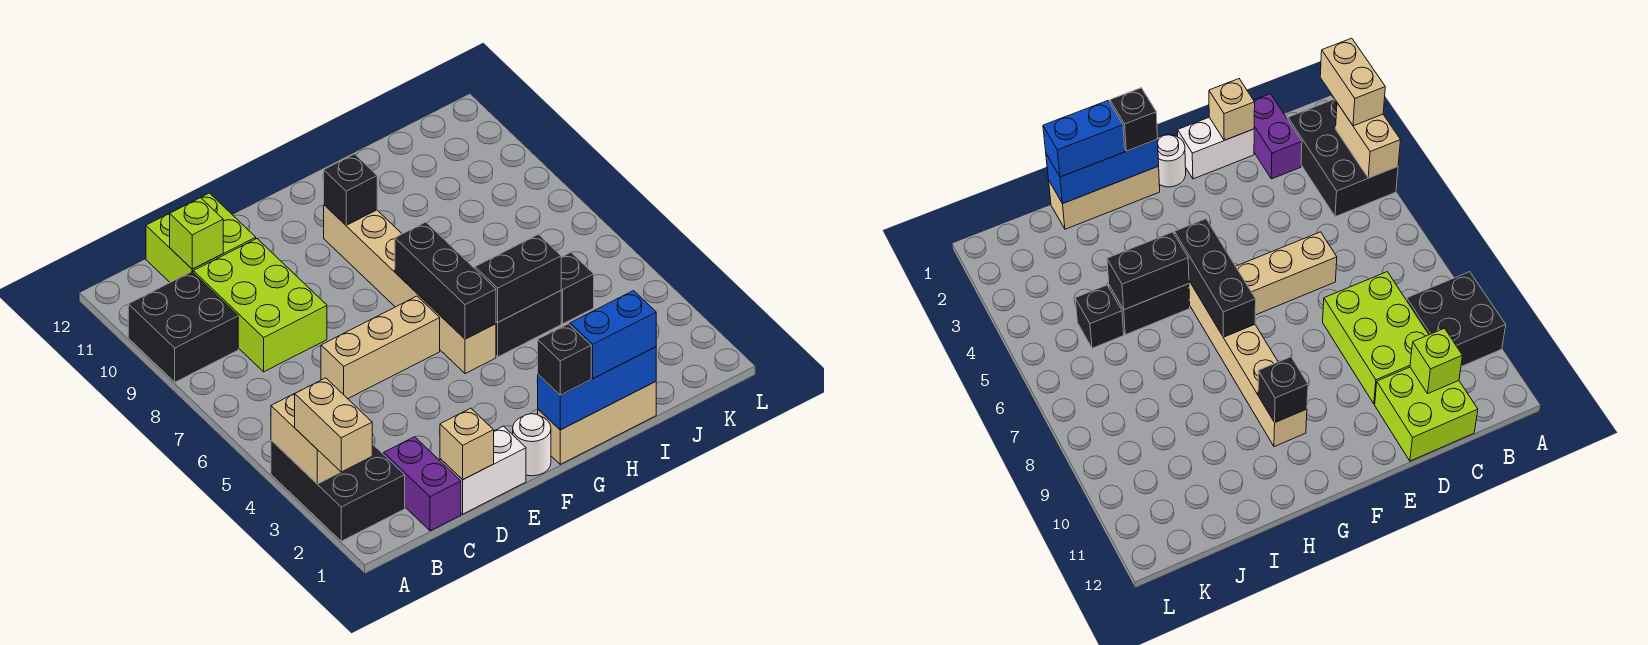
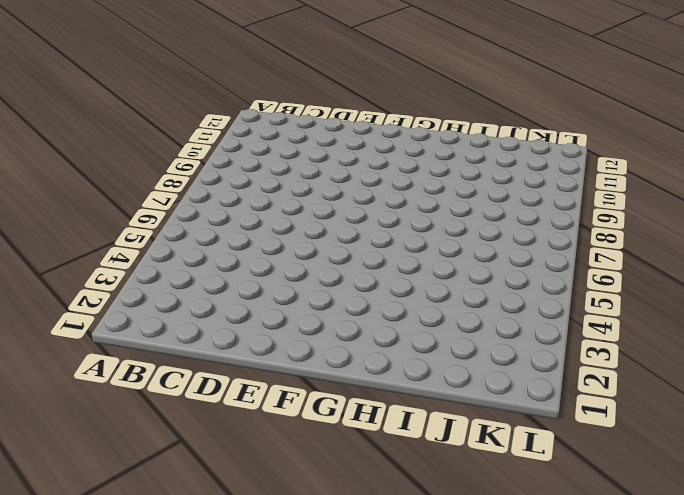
none -> black 2x3 brick [271,440,405,541]
none -> black 2x2 brick [128,272,238,382]
none -> purple 1x2 brick [384,437,461,531]

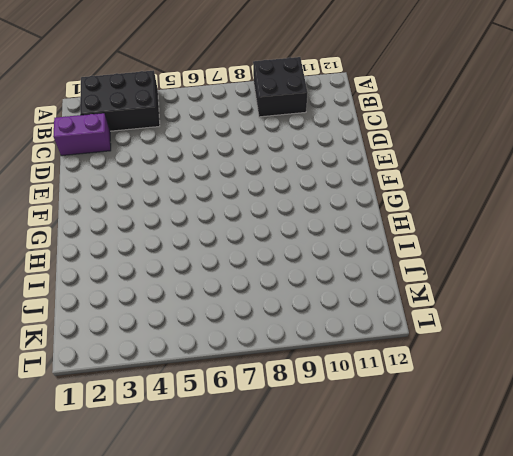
none -> lime 2x3 brick [193,239,327,372]
none -> lime 2x2 brick [146,193,256,282]
none -> white 1x2 brick [440,426,526,514]

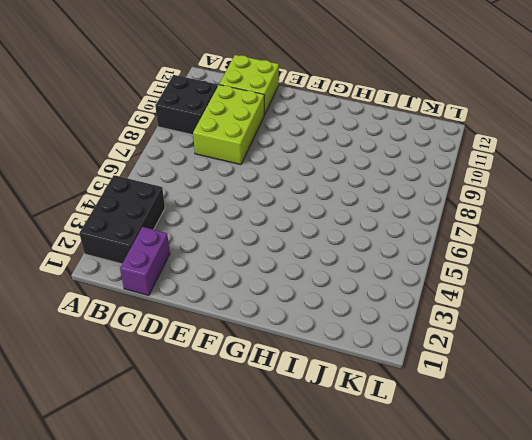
none -> white 1x2 brick [440,426,526,514]
none -> tan 1x3 brick [321,296,440,399]
none -> white 1x1 round brick [513,414,551,476]

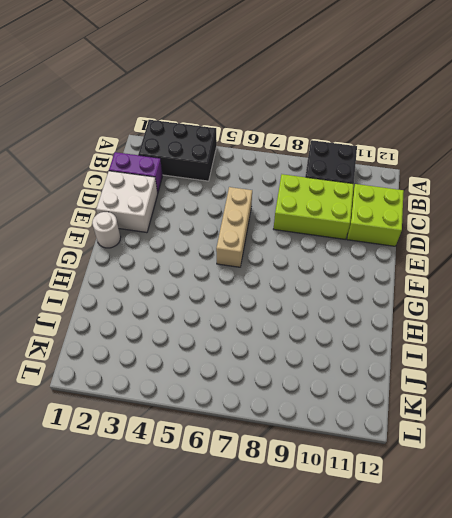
white 2x2 brick [96,171,158,233] -> white 1x2 brick [440,426,526,514]
none -> tan 1x3 brick [538,382,656,464]
none -> tan 1x6 brick [324,205,496,374]
none -> black 1x2 brick [496,291,561,357]

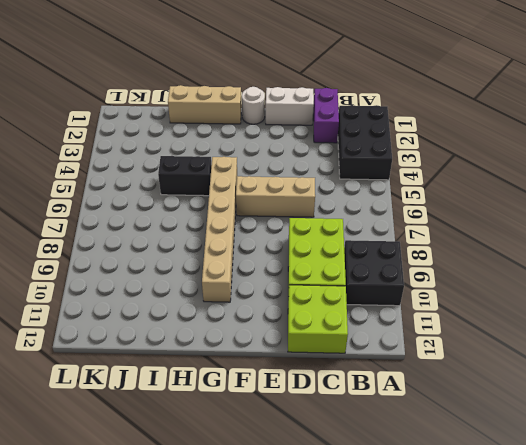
none -> black 1x1 brick [561,253,594,324]
none -> tan 1x2 brick [271,394,340,484]
none -> lime 1x1 brick [170,198,223,269]

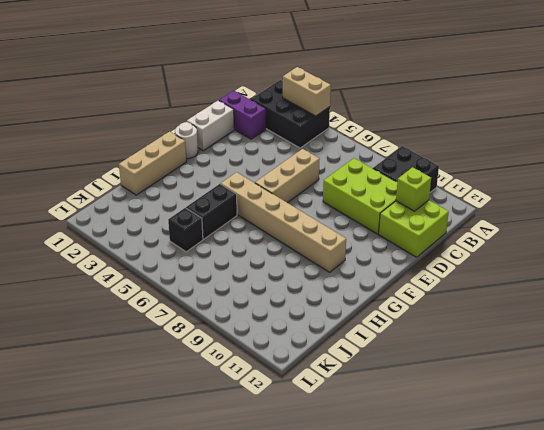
none -> tan 1x1 brick [440,408,494,480]
none -> blue 1x3 brick [537,347,656,430]
none -> black 1x3 brick [395,222,496,339]

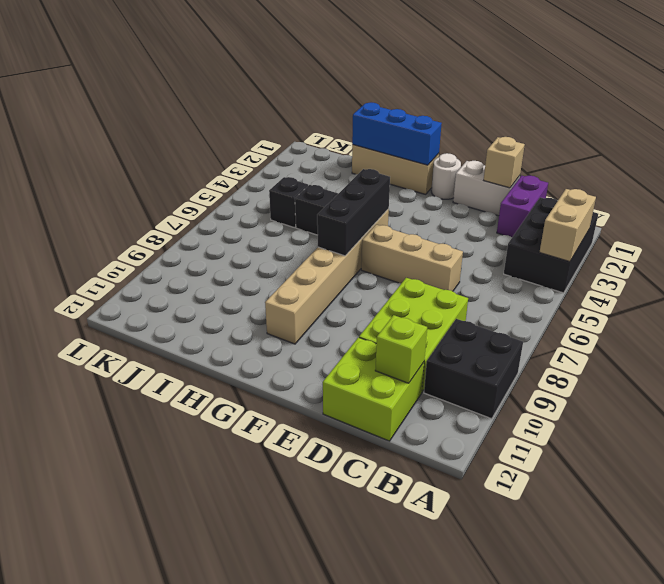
none -> black 1x1 brick [324,154,377,225]
none -> black 1x2 brick [475,234,561,322]
none -> tan 1x2 brick [295,378,372,472]

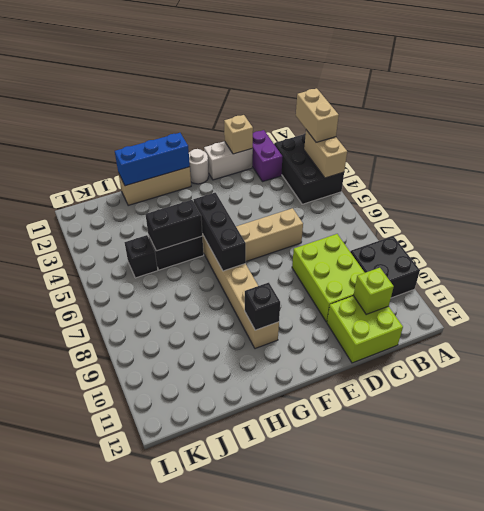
none -> black 1x1 brick [538,324,591,395]
none -> blue 1x2 brick [570,291,656,379]

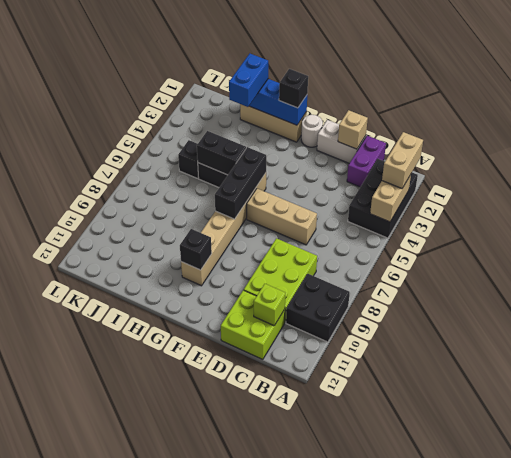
blue 1x2 brick [229,54,268,107] -> blue 1x2 brick turned to [570,291,656,379]

